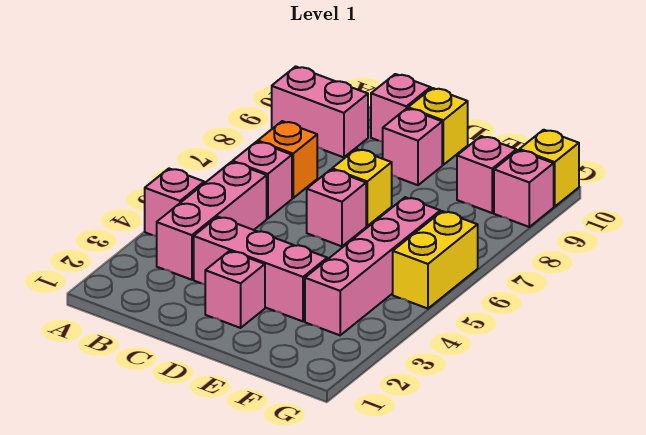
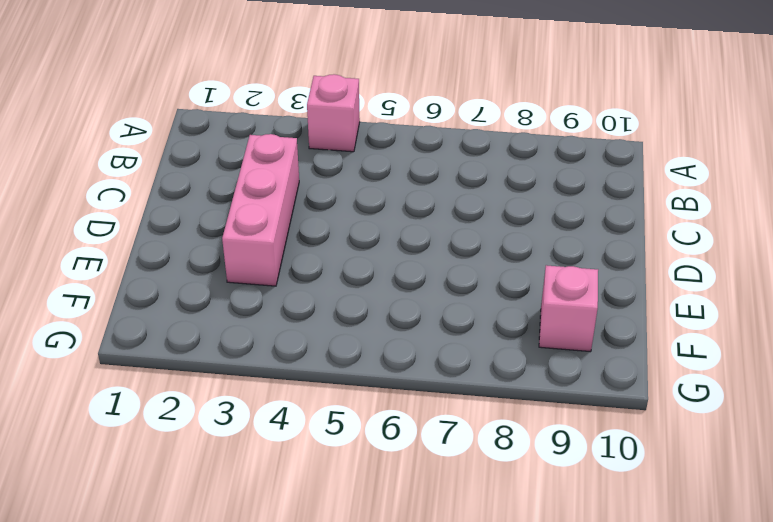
none -> pink 1x2 brick [272,66,368,157]
none -> pink 1x3 brick [157,162,267,280]
none -> pink 1x1 brick [233,142,292,219]

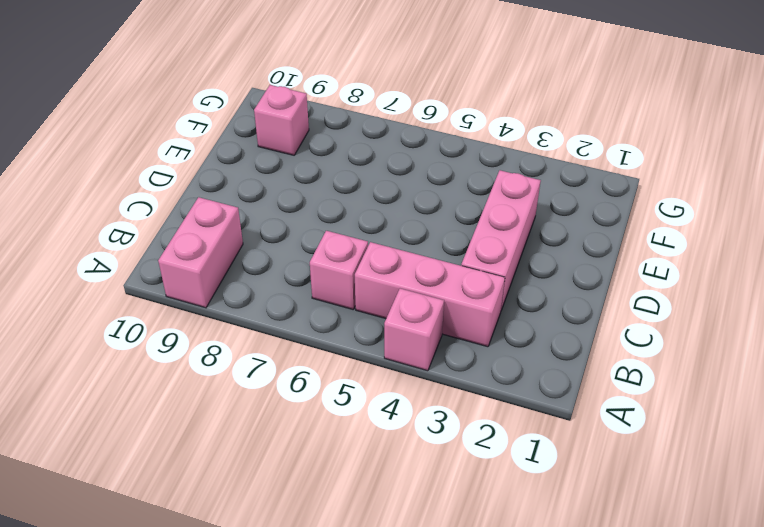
none -> orange 1x1 brick [258,121,317,198]
none -> pink 1x1 brick [371,74,431,141]
none -> pink 1x1 brick [205,251,265,328]

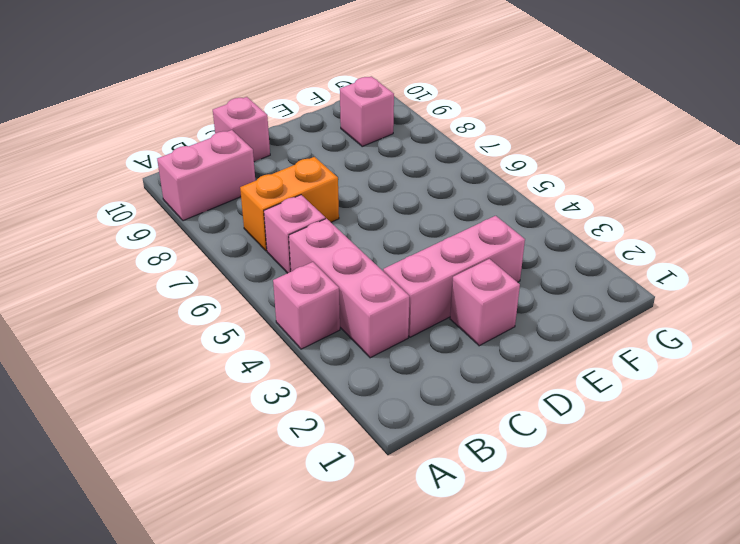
orange 1x2 brick [240,157,339,251] -> orange 1x1 brick [258,121,317,198]
none -> pink 1x1 brick [307,170,366,246]
none -> yellow 1x1 brick [332,149,392,226]
none -> pink 1x1 brick [383,108,442,185]

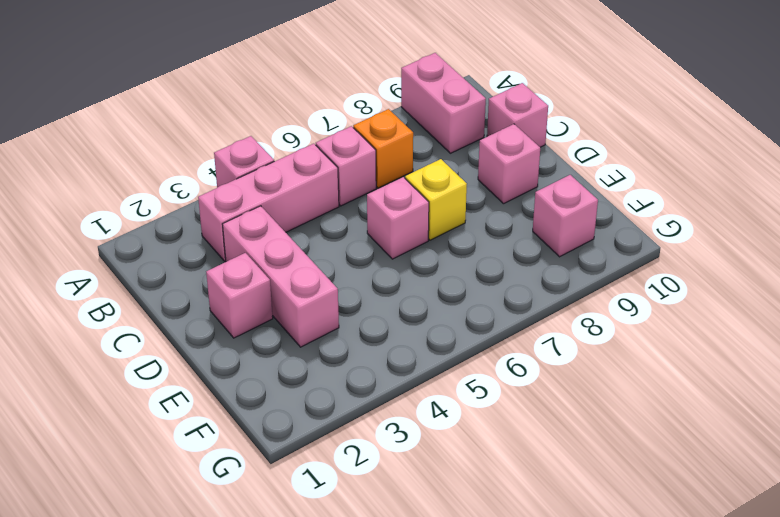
none -> yellow 1x1 brick [408,88,468,165]
none -> pink 1x4 brick [305,197,440,335]
none -> yellow 1x2 brick [393,211,478,309]

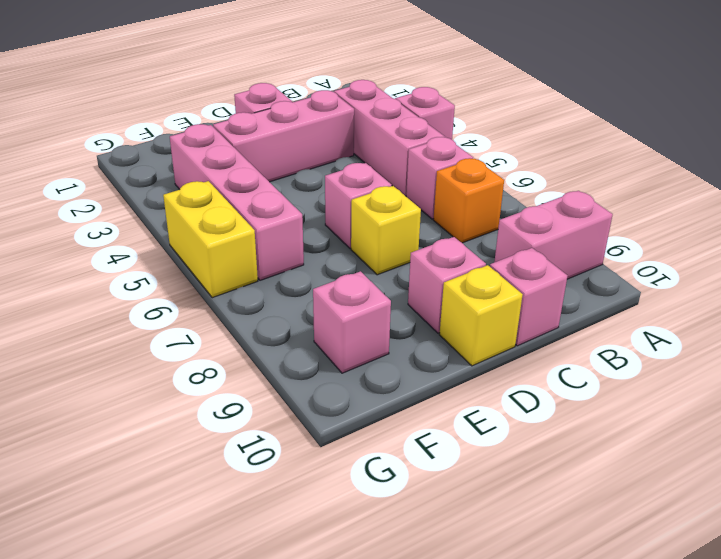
none -> pink 1x1 brick [494,150,554,227]
none -> yellow 1x1 brick [519,130,579,207]

